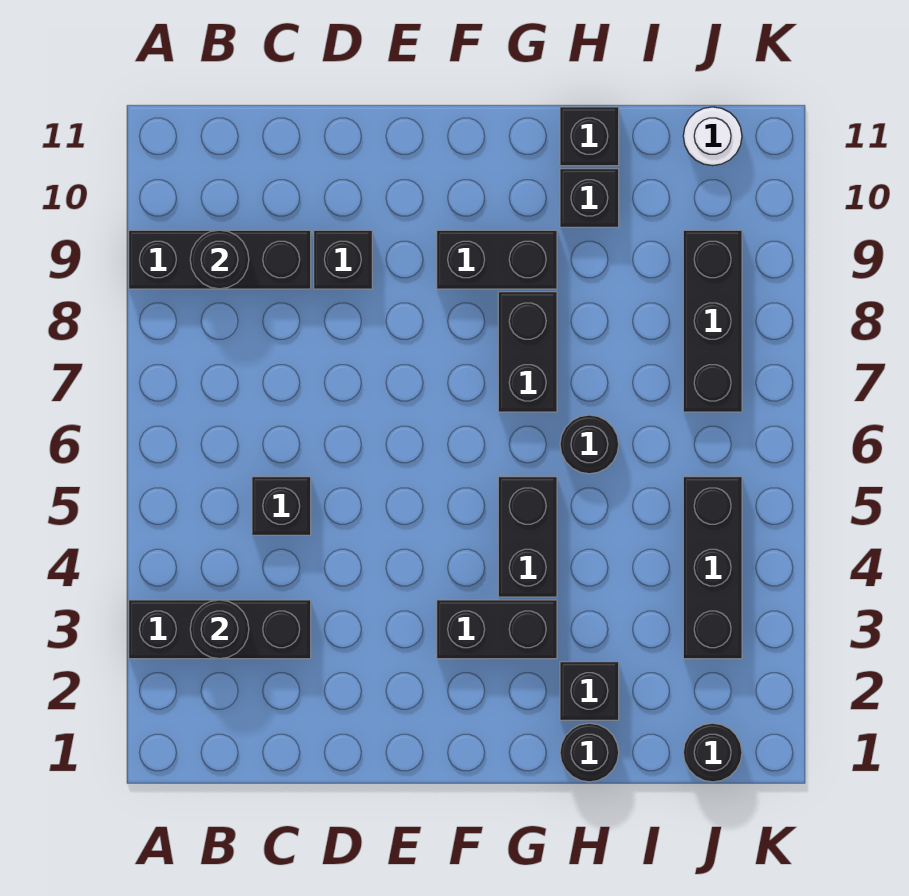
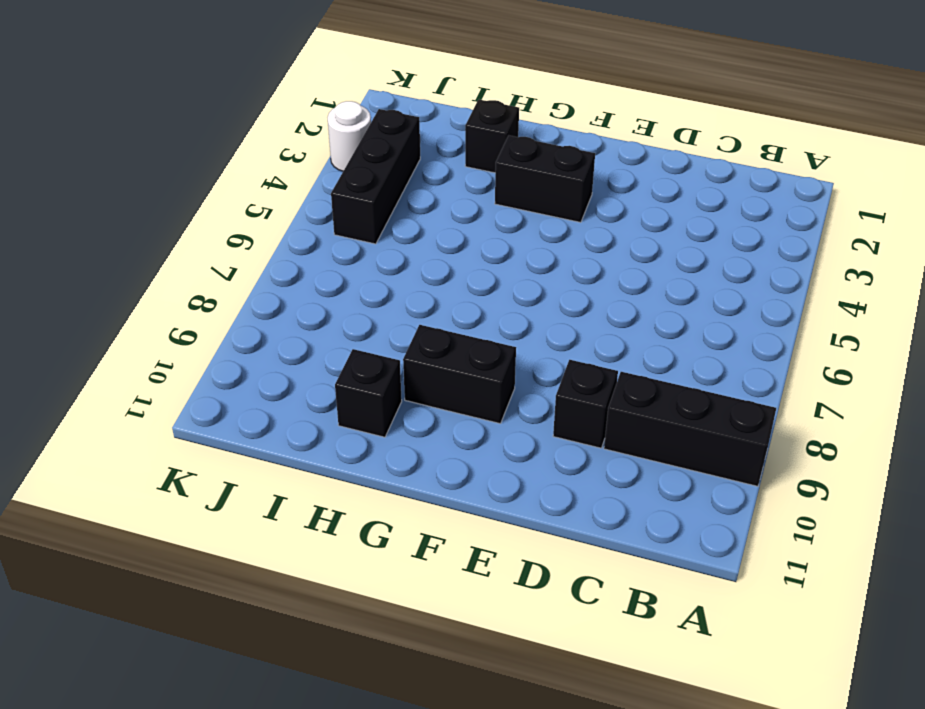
white 1x1 round brick [328,101,371,171] -> white 1x1 round brick moved to [683,107,742,166]
none -> black 1x3 brick [129,600,311,659]
none -> black 1x1 brick [252,477,311,535]
none -> black 1x2 brick [498,477,557,597]

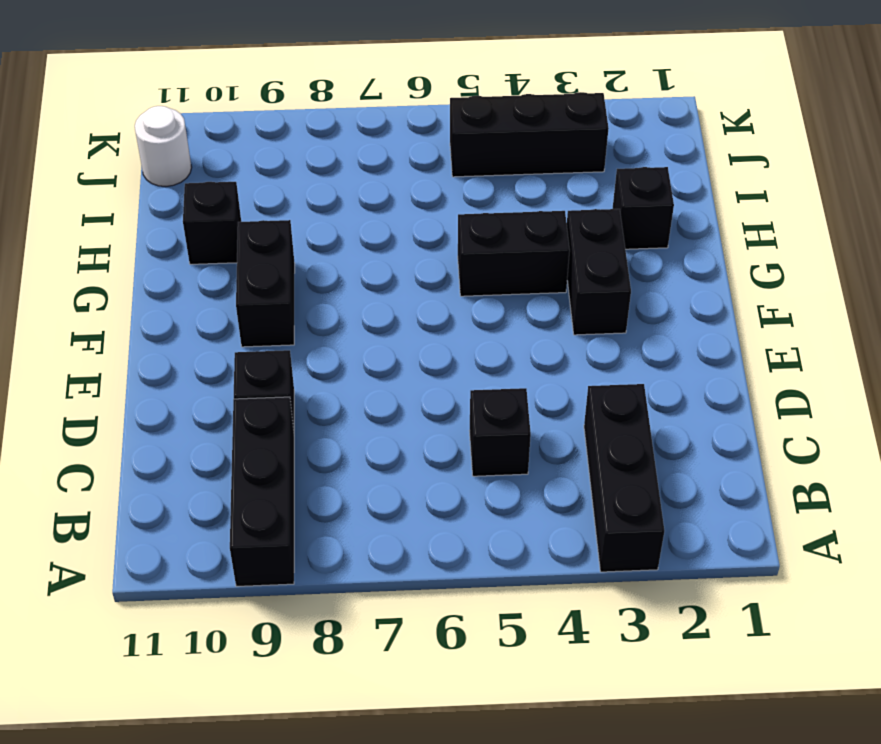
none -> black 1x2 brick [498,292,557,412]
none -> black 1x1 round brick [560,723,619,782]
none -> black 1x1 round brick [560,415,619,474]

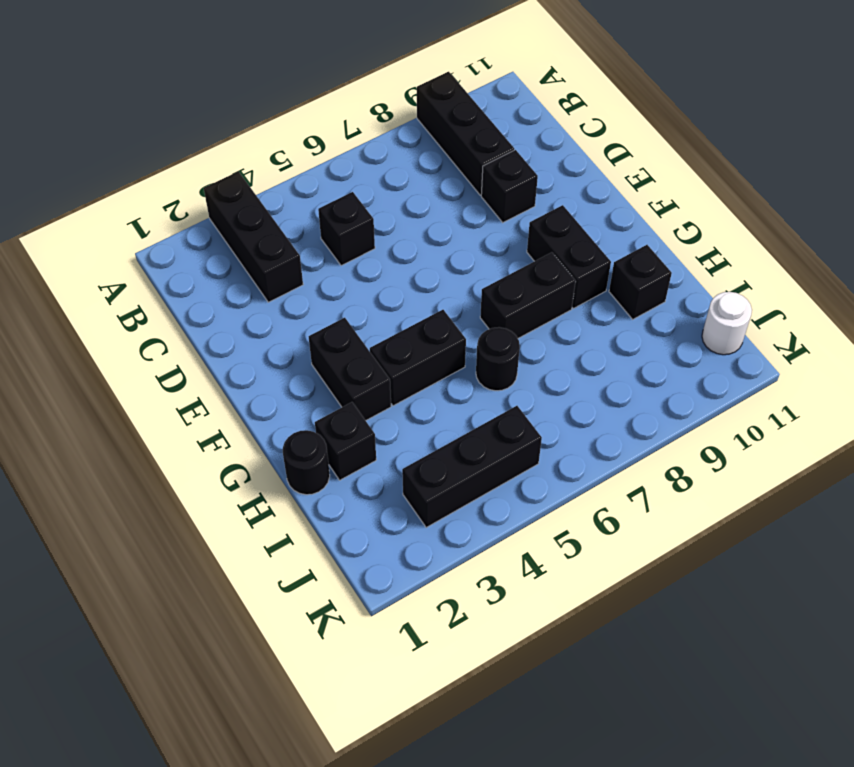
none -> black 1x1 brick [560,107,619,166]
none -> black 1x1 round brick [683,723,742,782]
none -> black 1x3 brick [683,230,742,412]

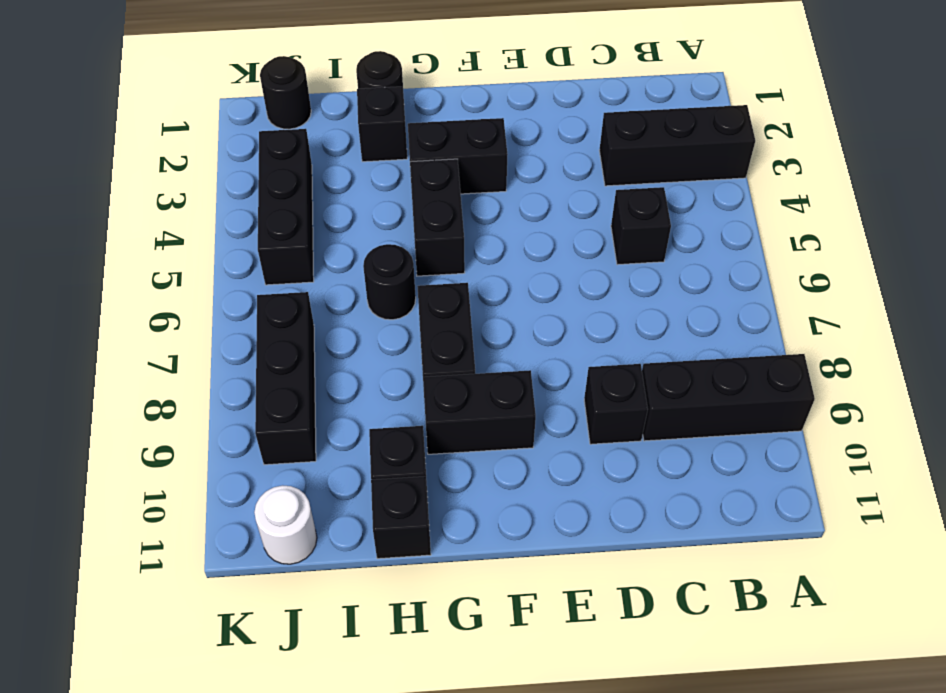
none -> black 1x1 round brick [190,600,249,659]
none -> black 1x1 round brick [190,230,249,289]

